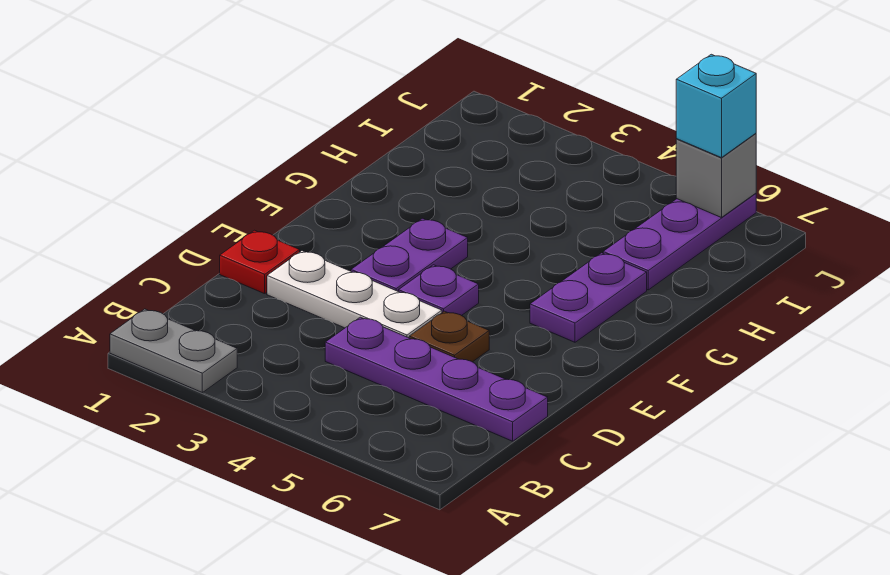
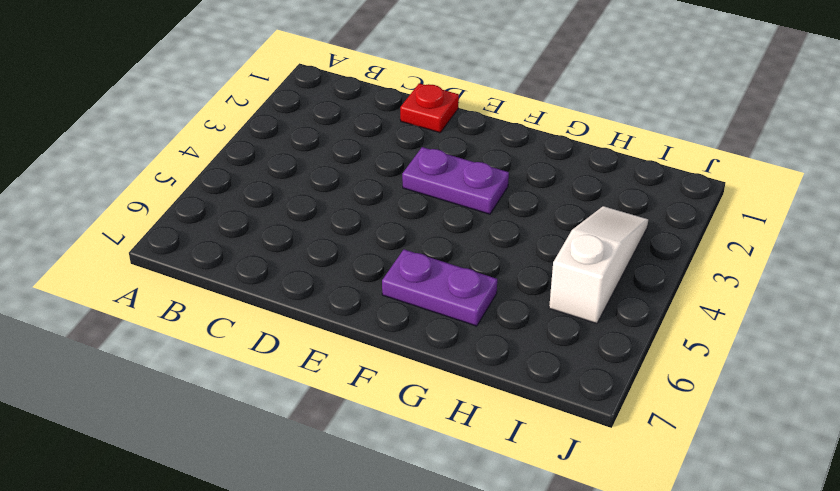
white 1x3 slope [549,206,648,324] -> none
none -> grey 1x2 plate [110,309,237,392]
none -> purple 1x4 plate [325,317,548,441]

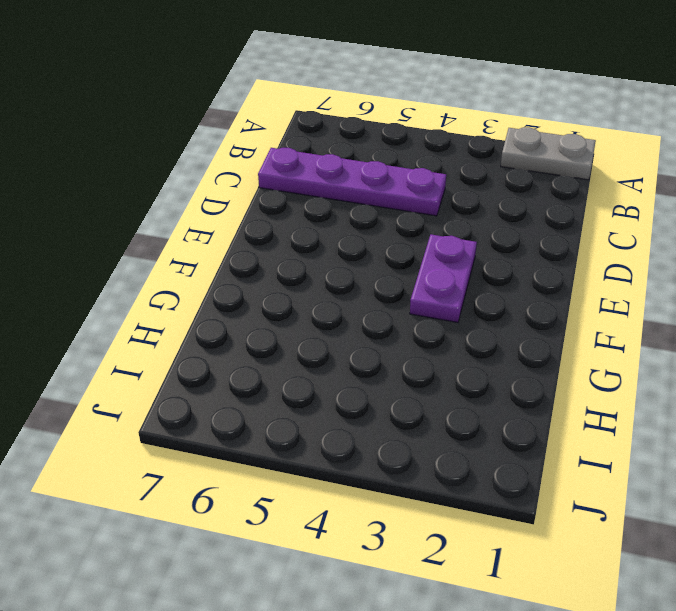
none -> red 1x1 plate [220,230,300,294]
none -> white 1x3 plate [267,251,442,338]

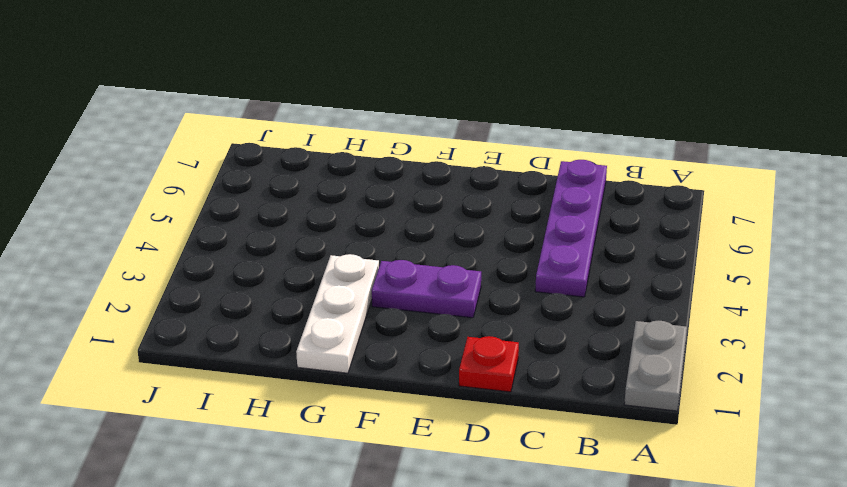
white 1x3 plate [296,254,379,373] -> white 1x3 plate moved to [267,251,442,338]
none -> brown 1x1 plate [409,311,489,362]
none -> purple 1x1 plate [399,265,479,316]

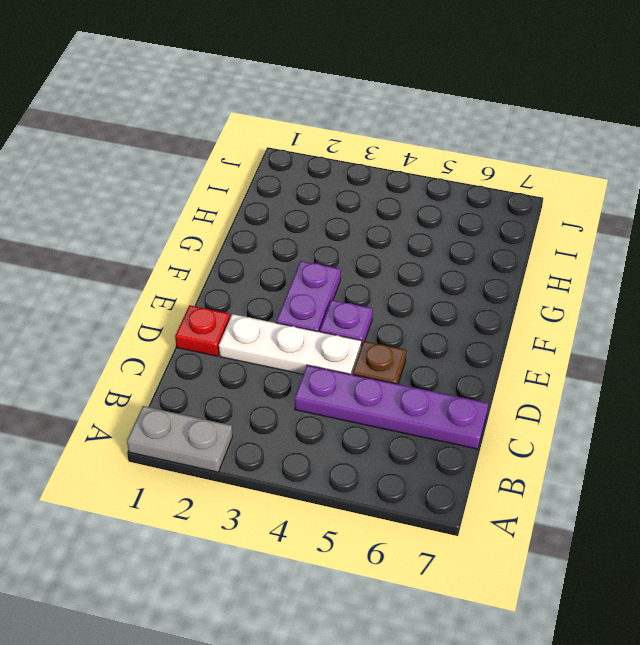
none -> purple 1x2 plate [530,253,647,342]
none -> purple 1x3 plate [603,193,756,290]

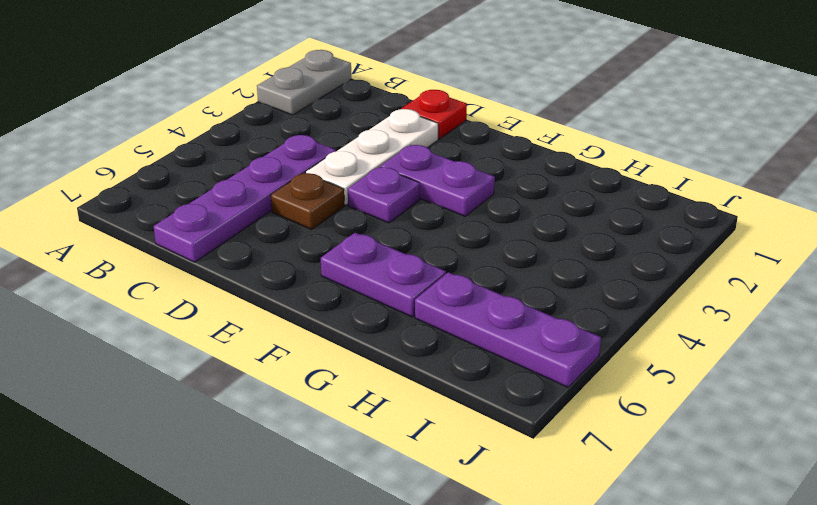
none -> grey 1x1 brick [676,133,756,218]
none -> cyan 1x1 brick [676,54,756,158]

